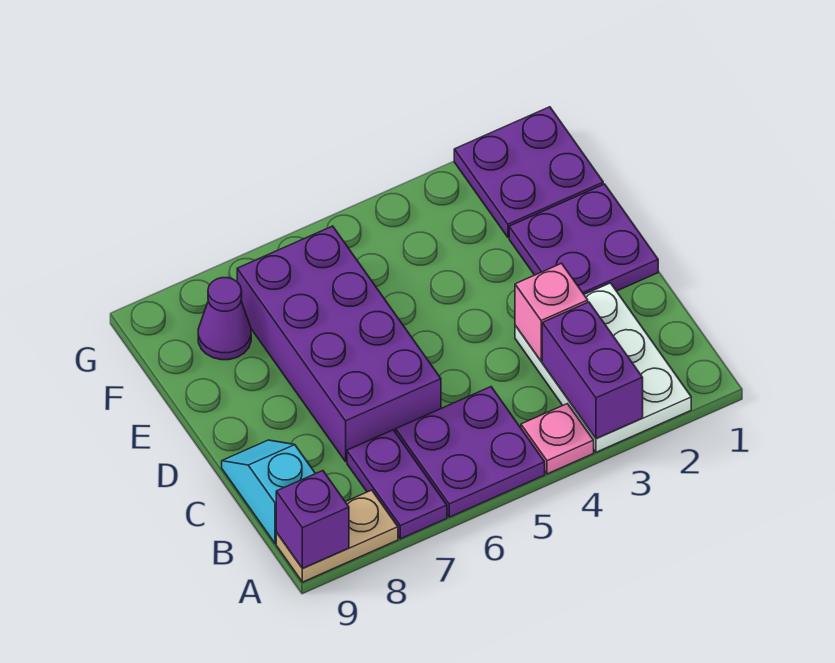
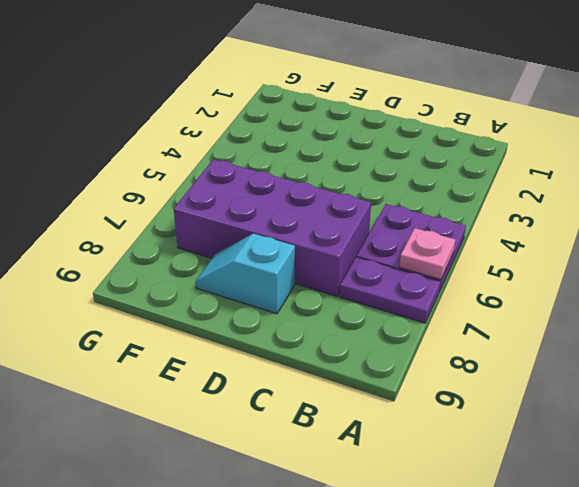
pink 1x1 plate [399,228,455,279] -> pink 1x1 plate moved to [521,404,594,474]
cyan 1x2 slope [196,234,295,314] -> cyan 1x2 slope moved to [222,440,315,544]
none -> white 2x3 plate [515,283,691,452]
none -> tan 1x2 plate [276,490,398,582]
none -> purple 2x2 plate [509,184,658,294]

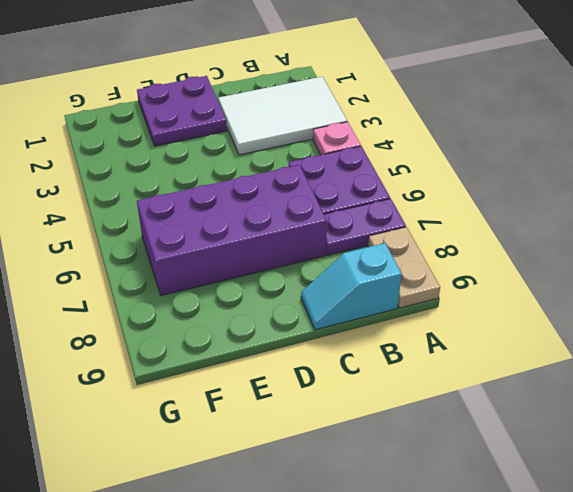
white 2x3 tile [218,77,347,155] -> white 2x3 plate [515,283,691,452]
none -> purple 2x2 plate [454,107,603,237]
none -> purple 1x1 cone [198,278,251,360]
none -> purple 1x2 brick [542,302,643,439]

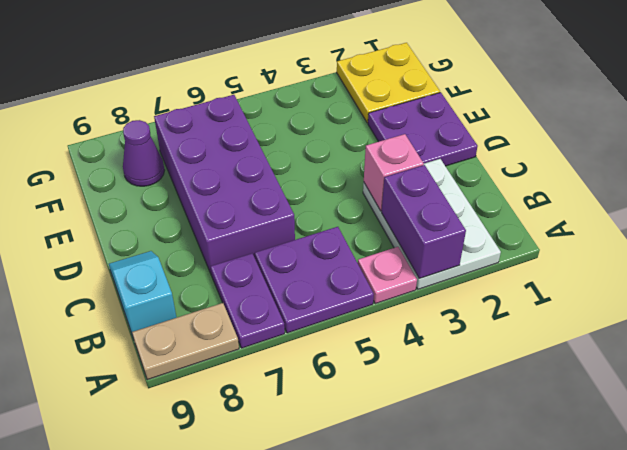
yellow 2x2 plate [337,43,440,123] -> purple 2x2 plate [454,107,603,237]
none -> purple 1x1 brick [276,471,349,568]

